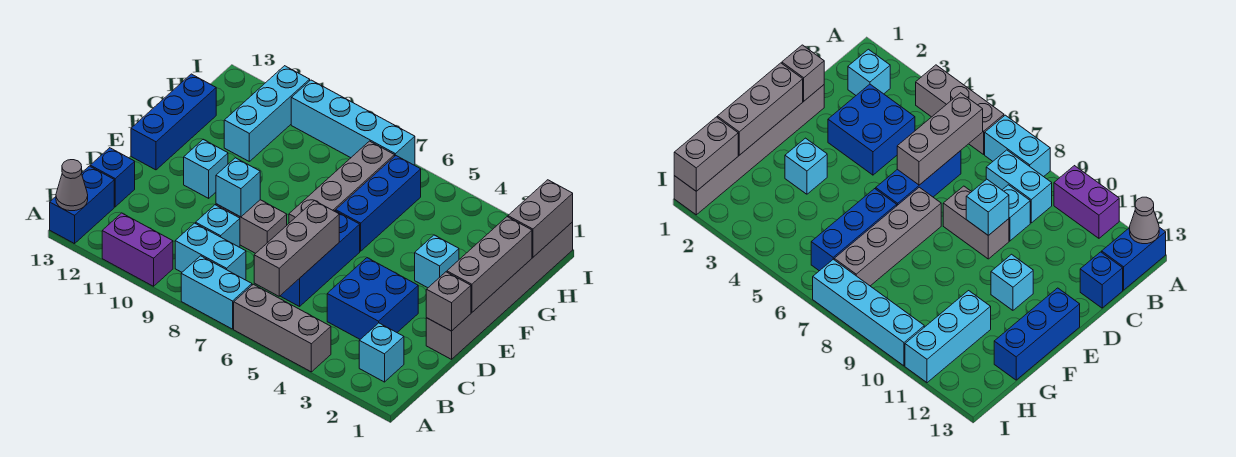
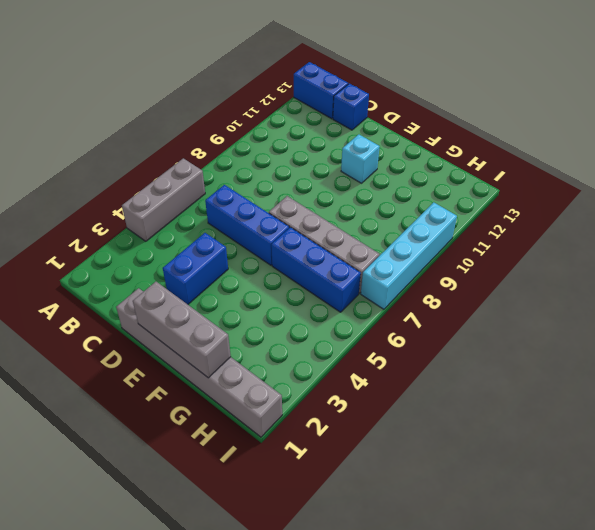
blue 1x2 brick [163,233,228,304] -> blue 2x2 brick [327,258,418,339]
none -> cyan 1x2 brick [181,256,252,329]
none -> purple 1x2 brick [102,213,173,286]
none -> cyan 1x1 brick [359,323,404,382]

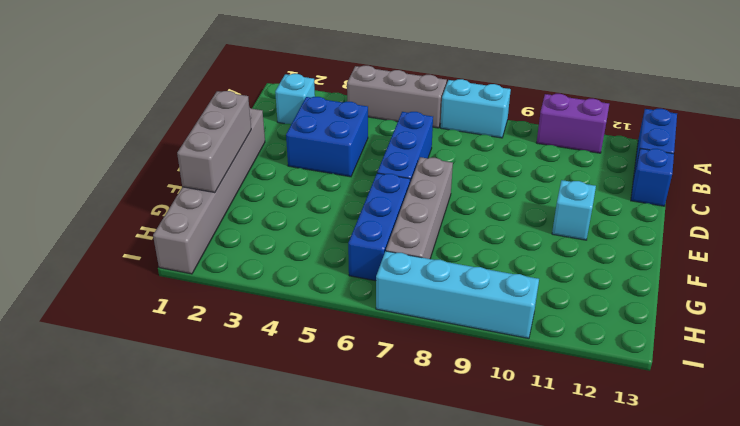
none -> cyan 1x2 brick [175,223,246,280]
none -> cyan 1x1 brick [196,205,240,247]
none -> grey 1x2 brick [216,200,287,253]

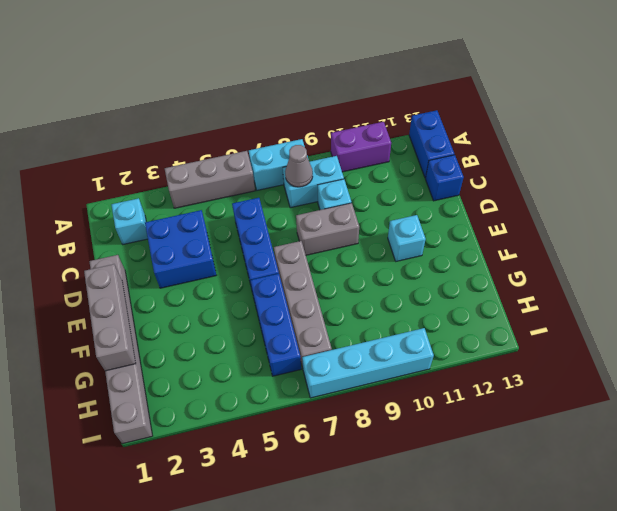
grey 1x1 cone [285,145,313,187] -> grey 1x1 cone moved to [56,160,88,211]
none -> blue 1x3 brick [131,74,216,170]
none -> cyan 1x1 brick [415,235,459,288]
none -> cyan 1x3 brick [224,66,310,161]

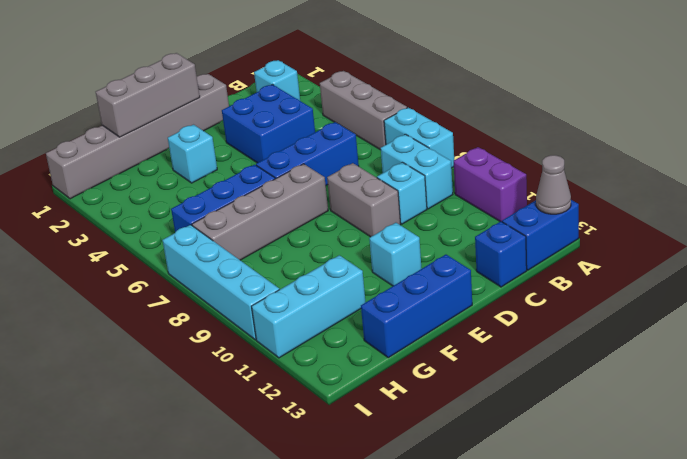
none -> grey 1x3 brick [254,201,339,296]
none -> grey 1x1 brick [426,272,471,331]
none -> cyan 1x1 brick [216,158,260,217]

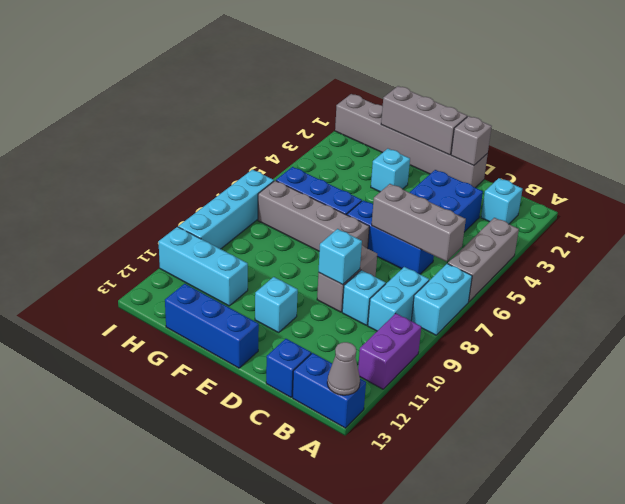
none -> grey 1x2 brick [508,180,573,257]

